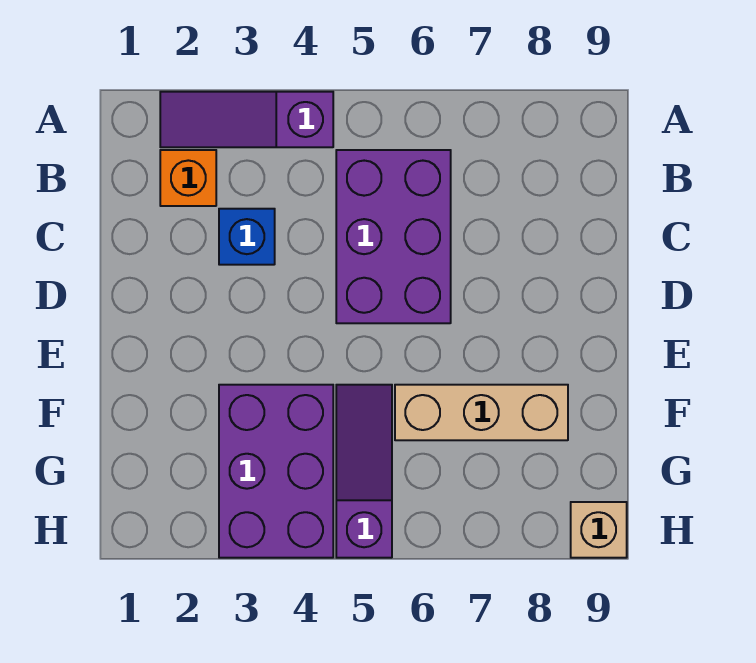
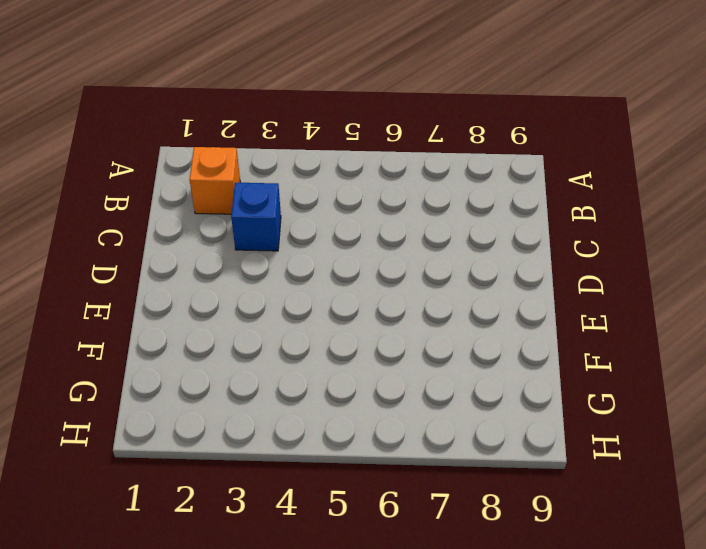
none -> purple 1x3 slope [160,92,333,147]
none -> purple 2x3 brick [336,150,451,323]

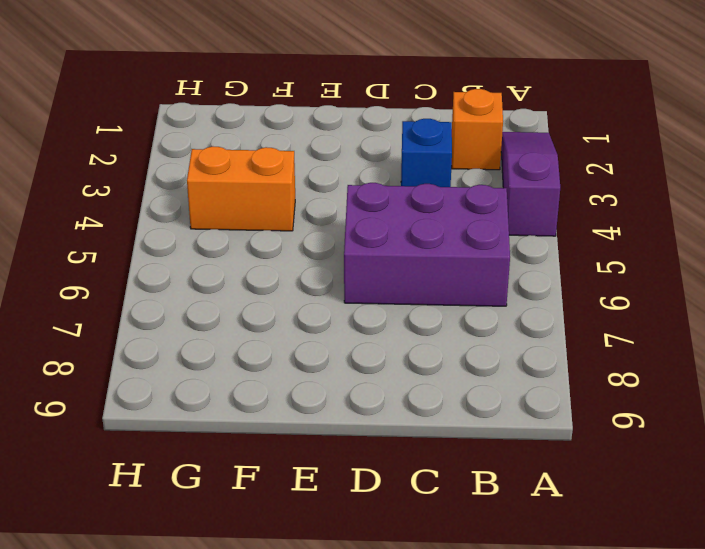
orange 1x2 brick [187,147,295,231] -> purple 2x3 brick [219,385,333,558]
none -> purple 1x3 slope [336,385,392,558]
none -> tan 1x3 brick [395,385,568,440]

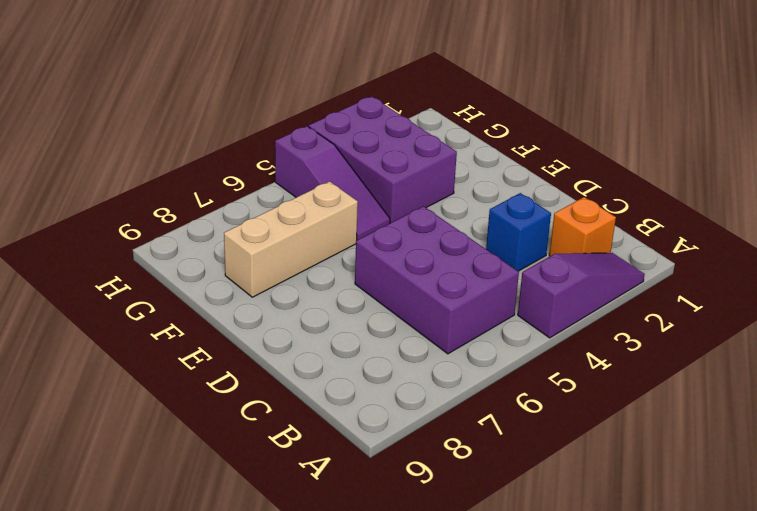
none -> tan 1x1 brick [571,502,627,558]

